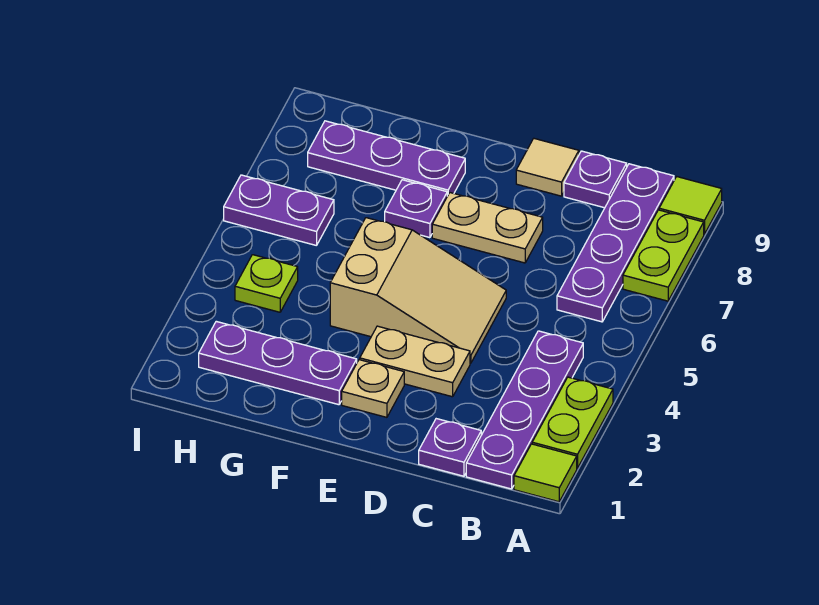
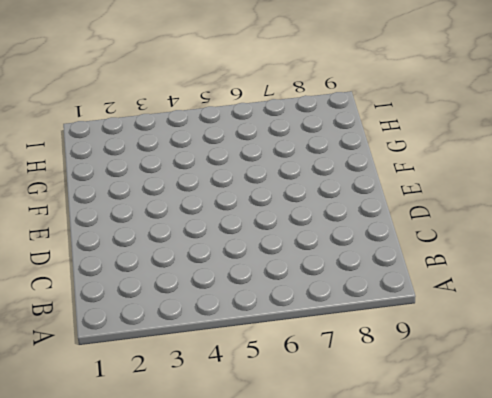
none -> lime 1x1 tile [514,444,577,502]
none -> lime 1x2 plate [532,377,613,468]
none -> lime 1x2 plate [623,210,704,301]

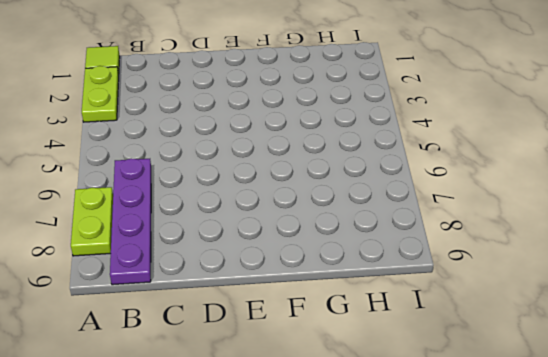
none -> lime 1x1 tile [659,177,722,234]
none -> purple 1x4 plate [466,331,583,489]
none -> purple 1x1 plate [419,419,481,476]

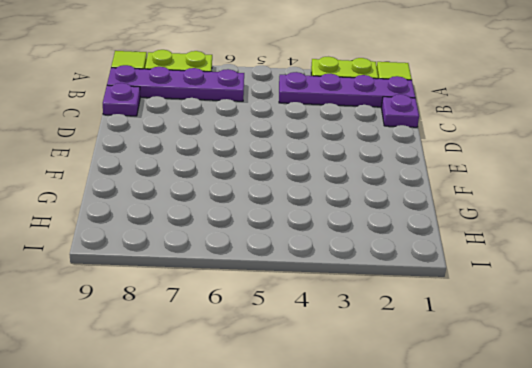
none -> tan 1x2 plate [360,326,470,397]
none -> tan 2x3 slope [330,218,506,363]
none -> tan 1x2 plate [432,193,543,263]

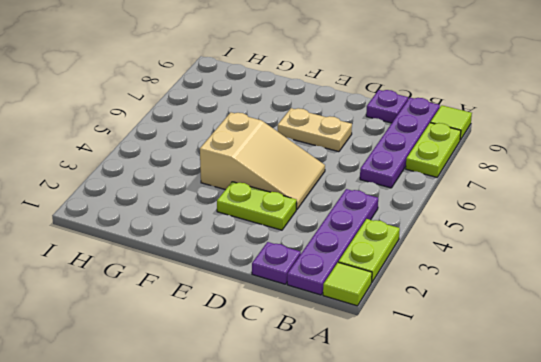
lime 1x2 plate [217,182,297,230] -> tan 1x2 plate [360,326,470,397]
none -> tan 1x1 tile [516,139,579,196]
none -> tan 1x1 plate [342,360,404,417]
none -> purple 1x3 plate [199,321,357,405]

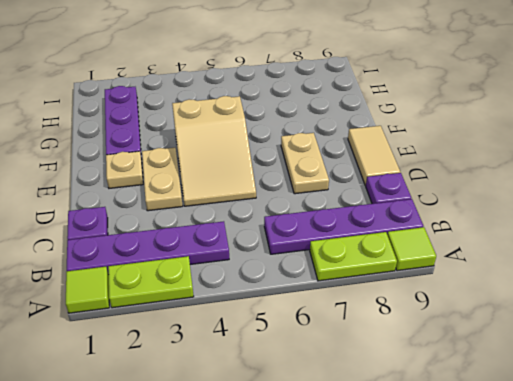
tan 1x2 tile [348,126,400,185] -> tan 1x1 tile [516,139,579,196]
none -> purple 1x1 plate [385,180,447,238]
none -> purple 1x3 plate [308,121,465,196]
none -> lime 1x1 plate [235,255,298,312]

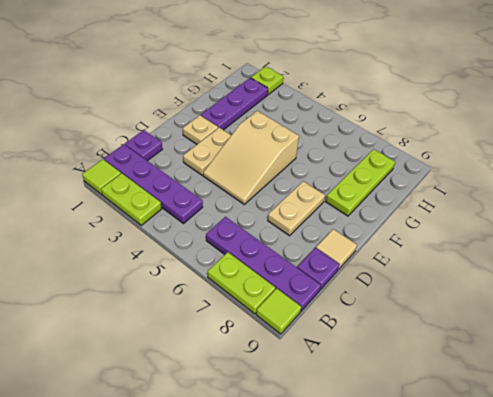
lime 1x3 plate [326,149,395,216] -> purple 1x3 plate [308,121,465,196]
lime 1x1 plate [251,66,283,94] -> lime 1x1 plate moved to [235,255,298,312]
none -> purple 1x1 plate [385,180,447,238]
none -> purple 1x2 plate [224,175,334,246]

